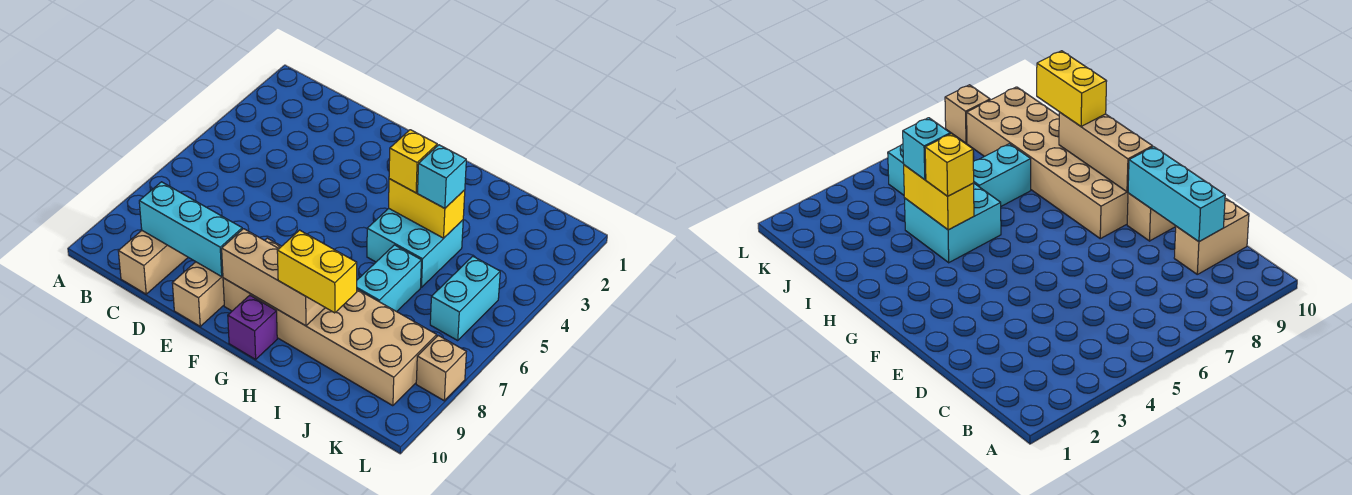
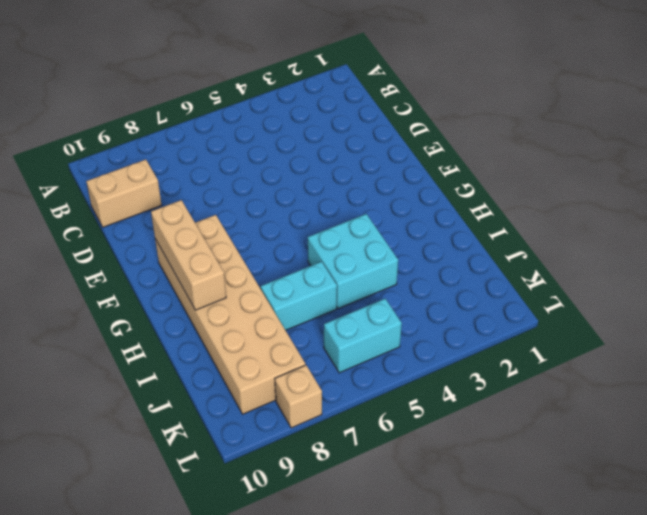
none -> tan 1x2 brick [172,262,224,326]
none -> purple 1x1 brick [228,295,277,359]
none -> cyan 1x3 brick [139,182,242,276]

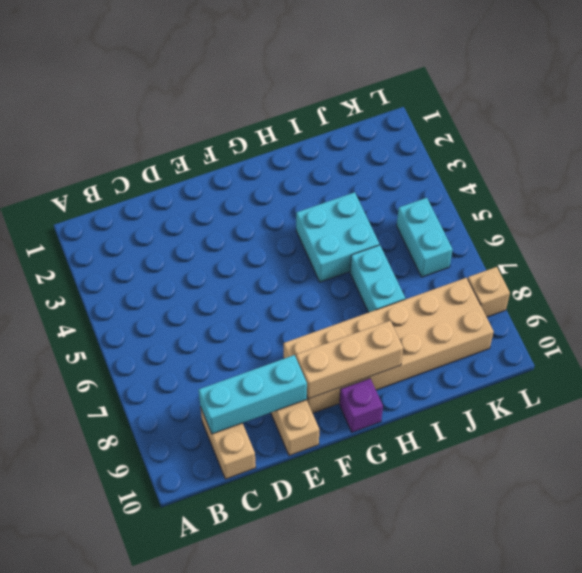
none -> yellow 1x2 brick [389,179,465,238]
none -> yellow 1x1 brick [389,130,437,193]
none -> yellow 1x2 brick [277,230,357,313]

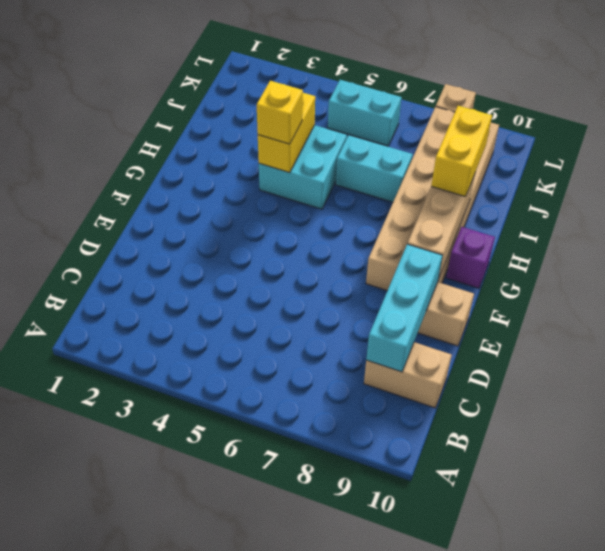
none -> cyan 1x1 brick [418,145,466,208]

